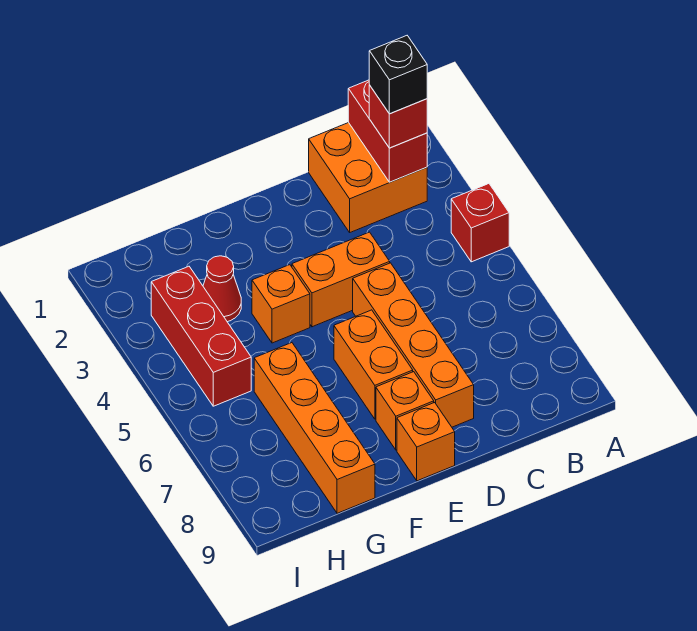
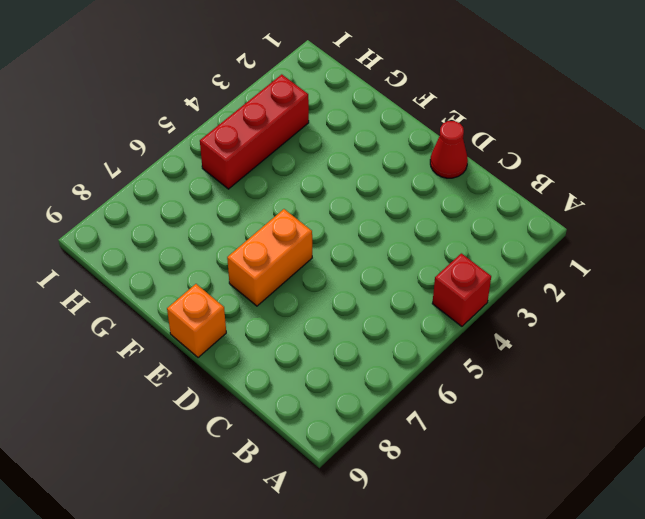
red 1x1 cone [430,121,468,178] -> red 1x1 cone moved to [203,256,241,322]
none -> orange 2x2 brick [309,123,427,232]
none -> orange 1x2 brick [292,232,390,327]
none -> orange 1x4 brick [353,263,474,427]

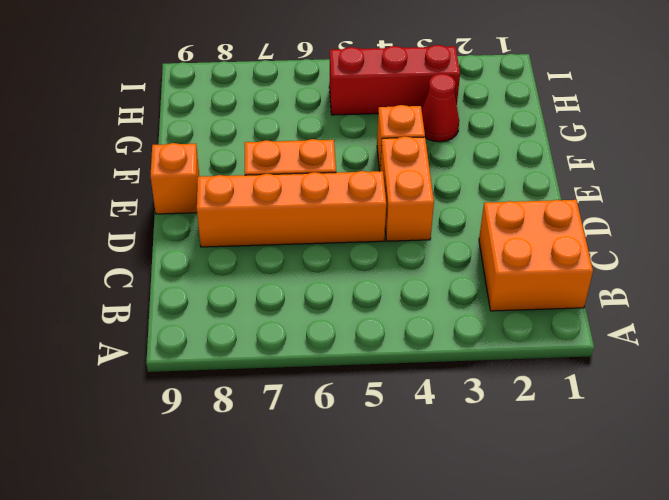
none -> red 1x1 brick [451,184,509,262]
none -> orange 1x1 brick [376,372,434,450]
none -> orange 1x4 brick [254,343,375,513]

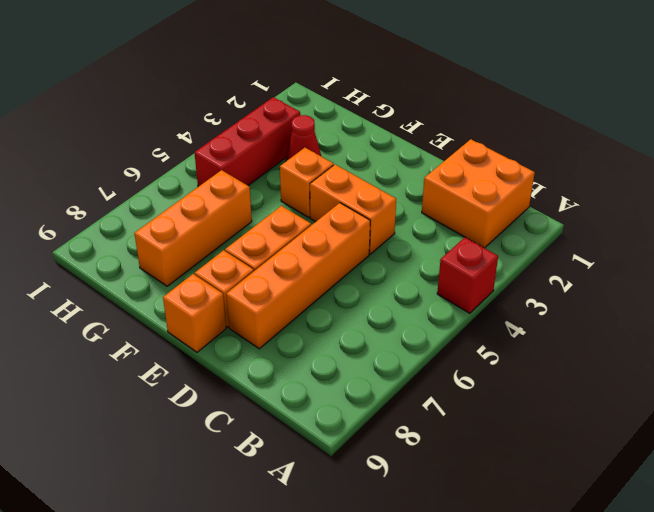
orange 1x3 brick [134,170,252,286] -> orange 1x4 brick [254,343,375,513]
none -> red 1x2 brick [348,80,427,182]
none -> red 1x1 brick [369,85,427,148]
none -> black 1x1 brick [369,36,427,114]

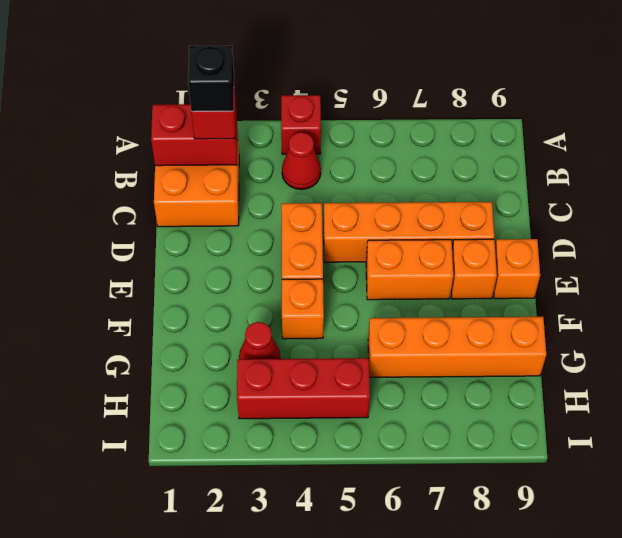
red 1x1 cone [282,132,321,189] -> none

